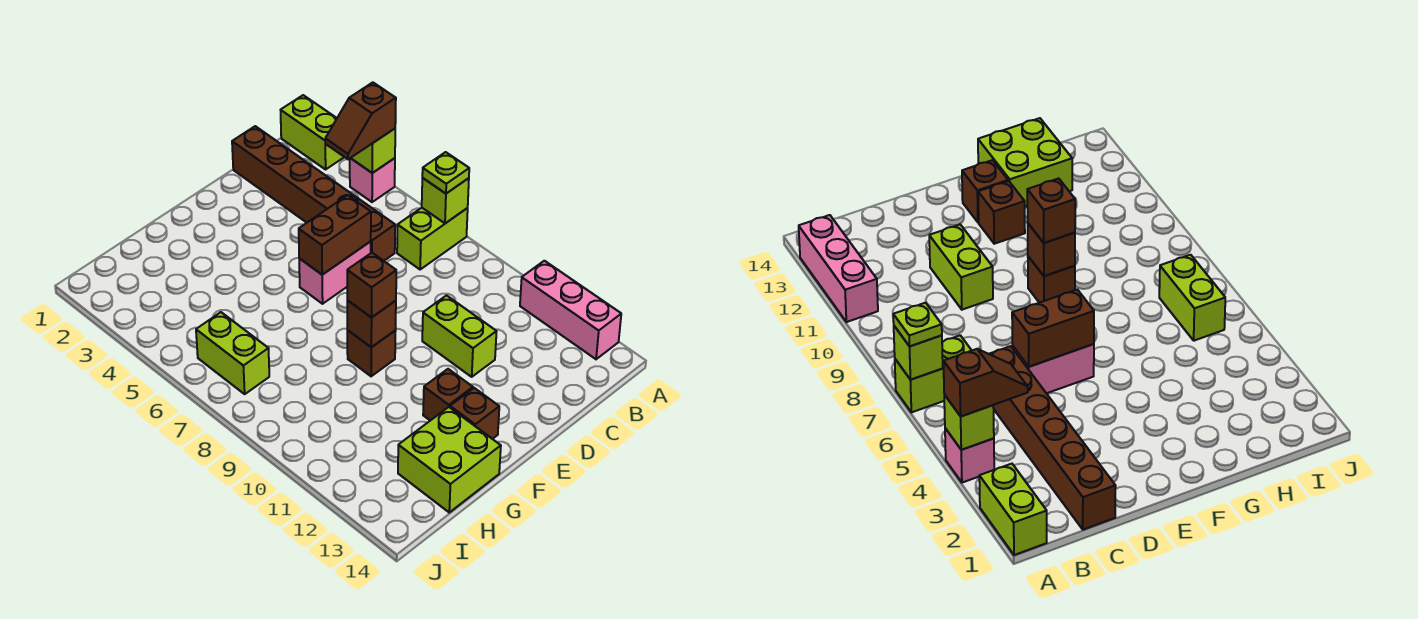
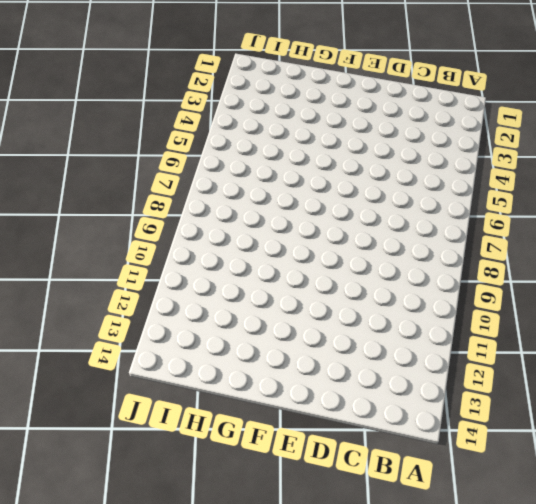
none -> lime 1x2 brick [281,95,344,169]
none -> pink 1x1 brick [350,158,395,202]
none -> lime 1x2 brick [397,208,468,269]

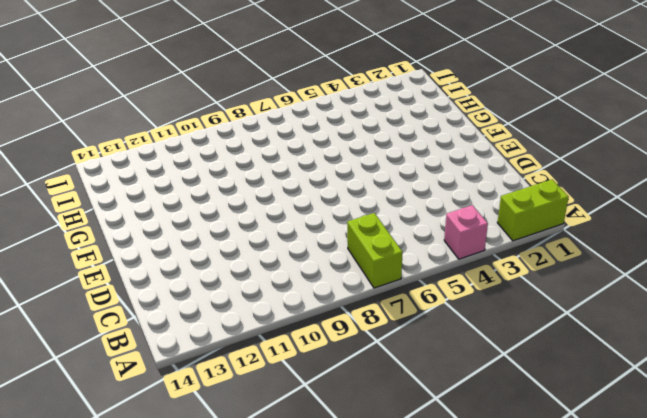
none -> pink 1x3 brick [520,261,621,359]
none -> brown 1x6 brick [232,126,395,261]
none -> pink 1x2 brick [299,242,371,304]

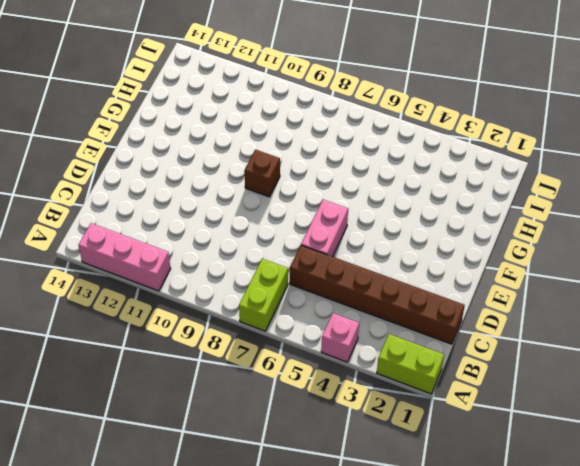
none -> lime 1x2 brick [422,296,497,377]
none -> brown 1x1 brick [423,369,473,421]
none -> brown 1x1 brick [450,388,499,439]

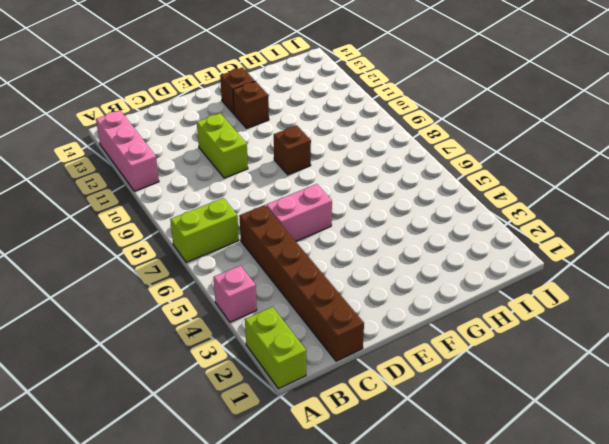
none -> lime 2x2 brick [398,407,501,512]
none -> lime 1x2 brick [196,312,269,394]
none -> lime 1x1 brick [351,129,395,173]

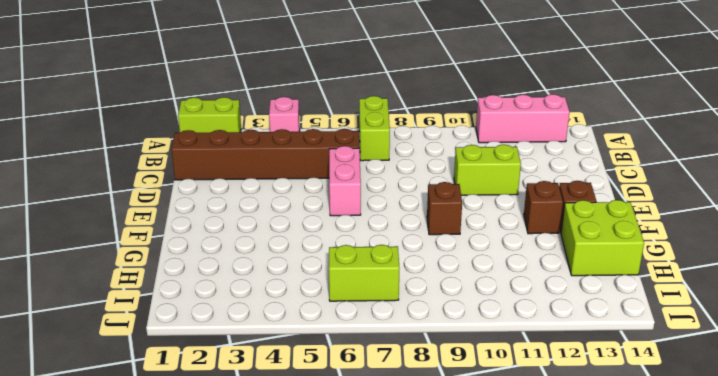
none -> lime 1x1 brick [351,129,395,173]
none -> lime 1x1 brick [422,178,469,223]
none -> brown 1x2 brick [299,195,371,275]

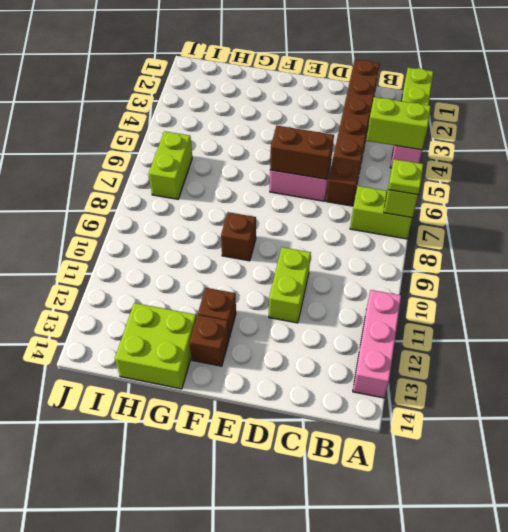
lime 1x2 brick [366,97,431,150] -> lime 1x1 brick [351,129,395,173]
none -> brown 1x1 brick [347,300,396,347]
none -> brown 1x2 slope [325,82,396,159]
none -> brown 1x1 brick [347,253,396,318]

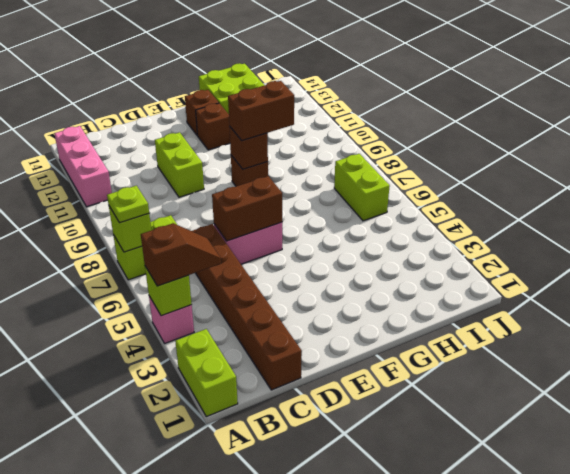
brown 1x2 brick [228,81,294,141] -> brown 1x1 brick [347,253,396,318]

